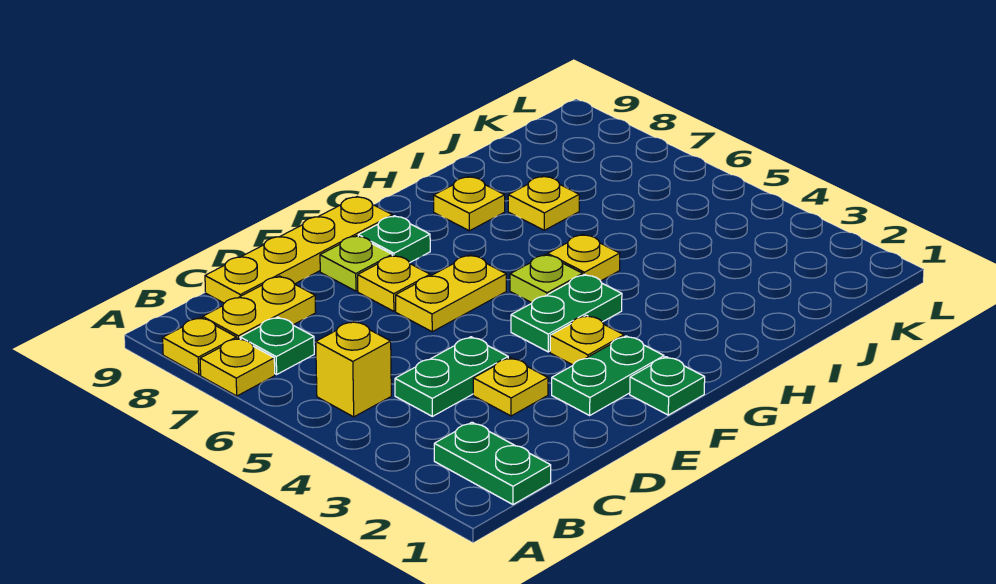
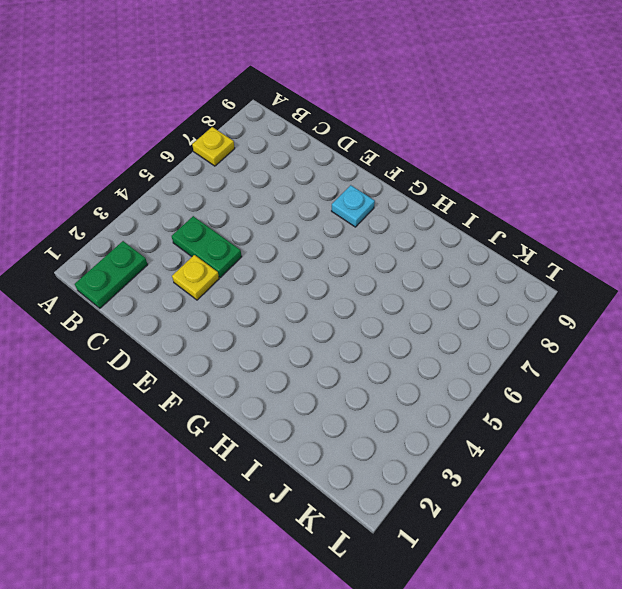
cyan 1x1 plate [332,185,375,227] -> green 1x1 plate [358,216,430,263]
none -> yellow 1x1 plate [163,317,236,375]
none -> yellow 1x1 brick [316,321,391,417]
none -> green 1x1 plate [240,317,314,374]

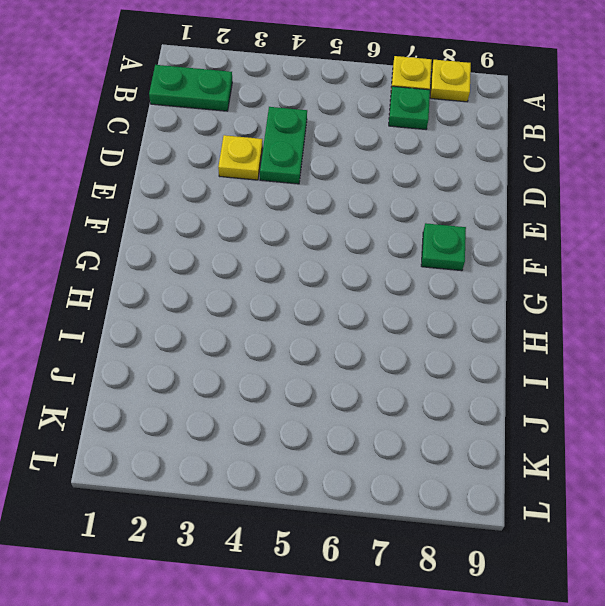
none -> yellow 1x1 brick [316,321,391,417]
none -> yellow 1x2 plate [203,276,316,339]
none -> yellow 1x4 plate [205,197,393,303]

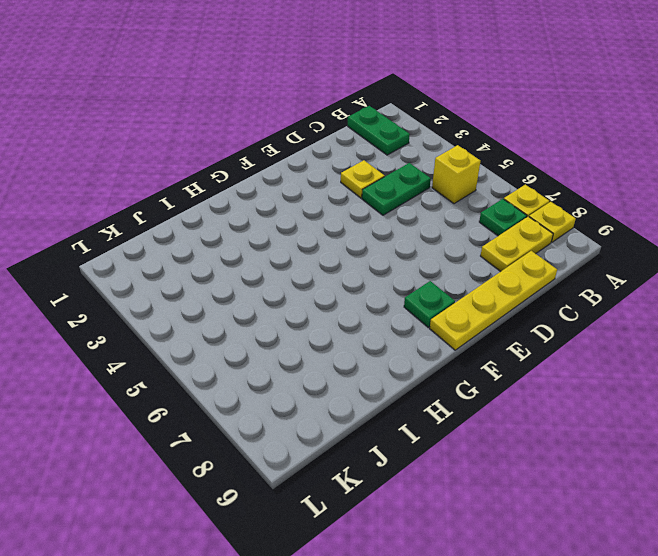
none -> green 1x2 plate [552,336,664,415]
none -> yellow 1x2 plate [396,255,506,332]
none -> yellow 1x1 plate [358,256,430,311]

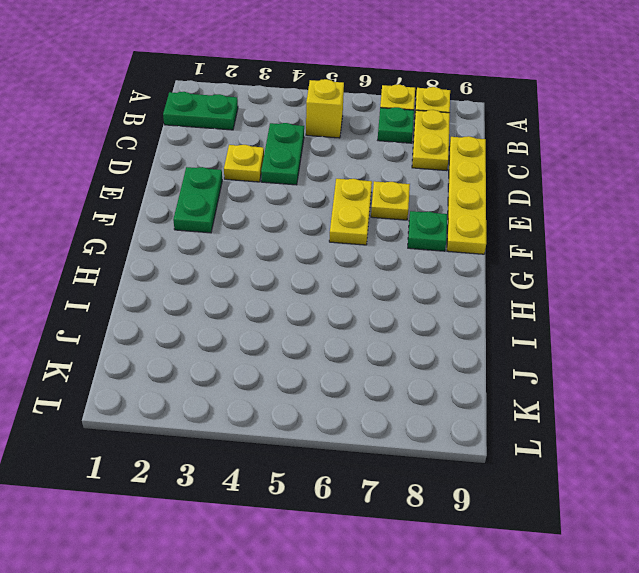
none -> lime 1x1 plate [320,236,392,291]
none -> green 1x1 plate [630,357,705,415]
none -> yellow 1x1 plate [550,315,624,365]

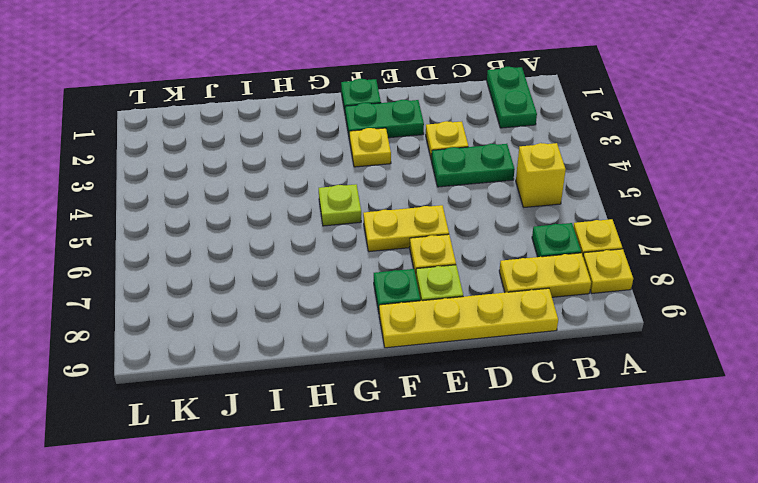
none -> green 1x2 plate [511,274,622,352]
none -> yellow 1x1 plate [548,235,620,281]
none -> yellow 1x1 plate [434,177,505,231]

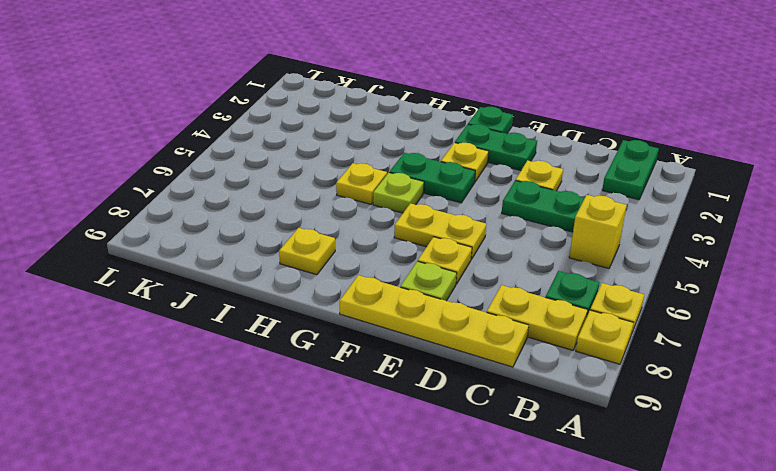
none -> green 1x1 plate [358,216,430,263]
none -> yellow 1x1 plate [508,176,579,230]

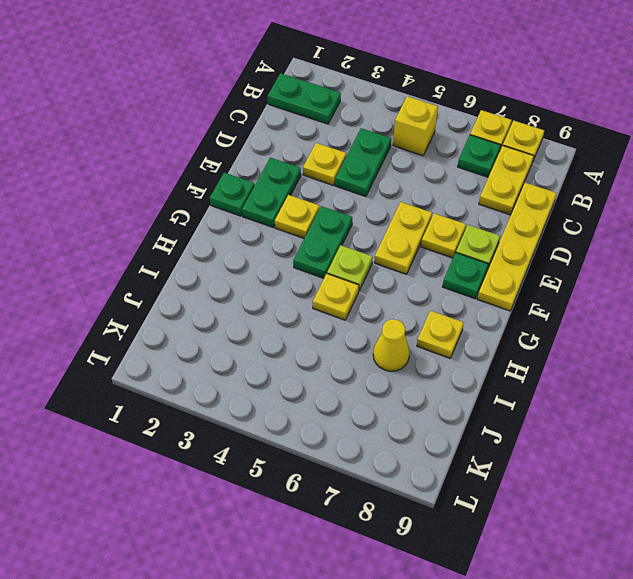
yellow 1x1 cone [373,319,410,371] -> yellow 1x1 plate [508,176,579,230]

